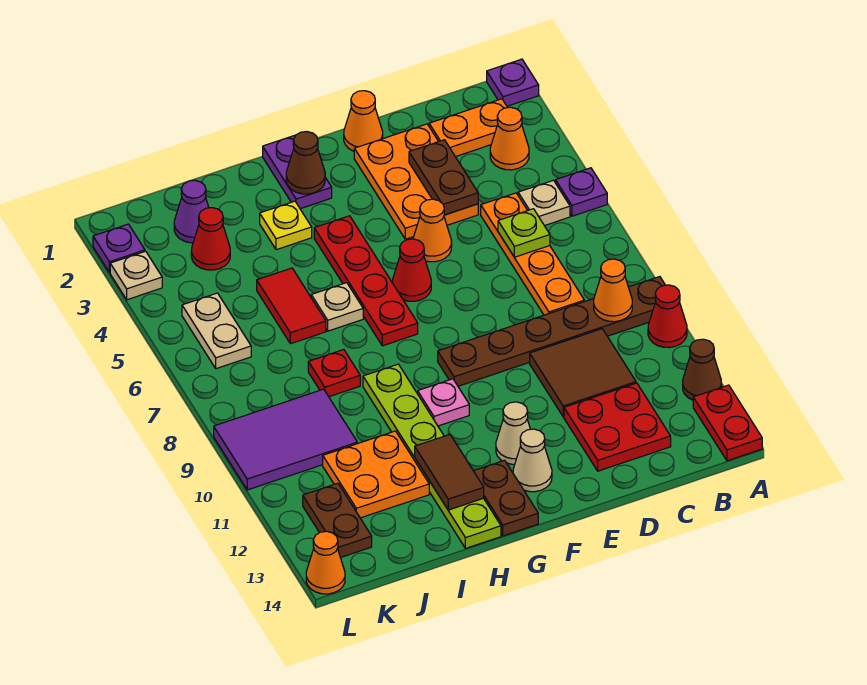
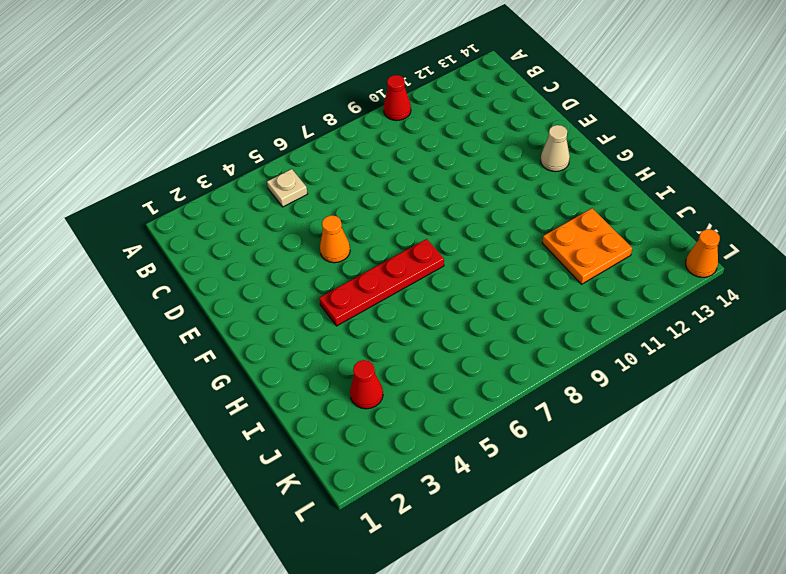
none -> purple 1x1 plate [487,59,539,106]
none -> purple 1x1 plate [555,168,607,216]
none -> brown 1x6 plate [438,277,665,386]
none -> brown 1x1 cone [683,339,721,400]

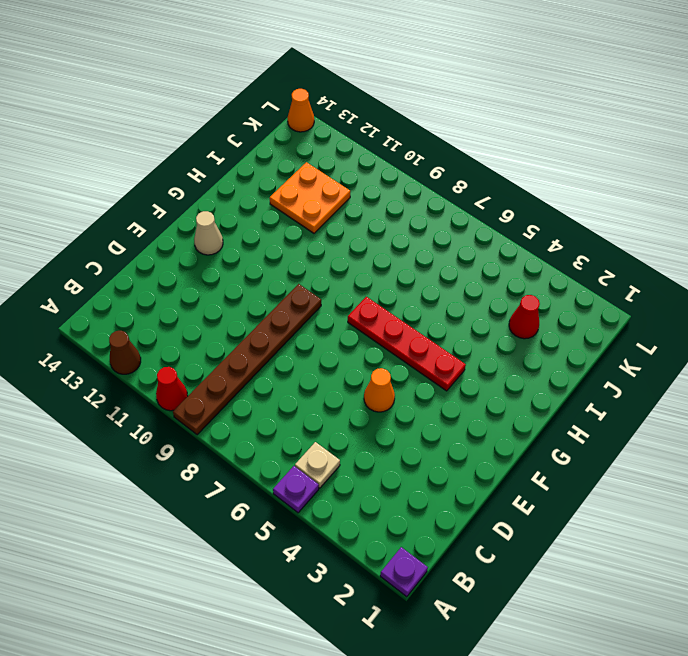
none -> red 1x2 plate [693,385,762,461]
none -> orange 1x2 plate [429,99,508,157]
none -> orange 1x1 cone [490,107,529,170]
none -> orange 1x4 plate [481,193,584,315]

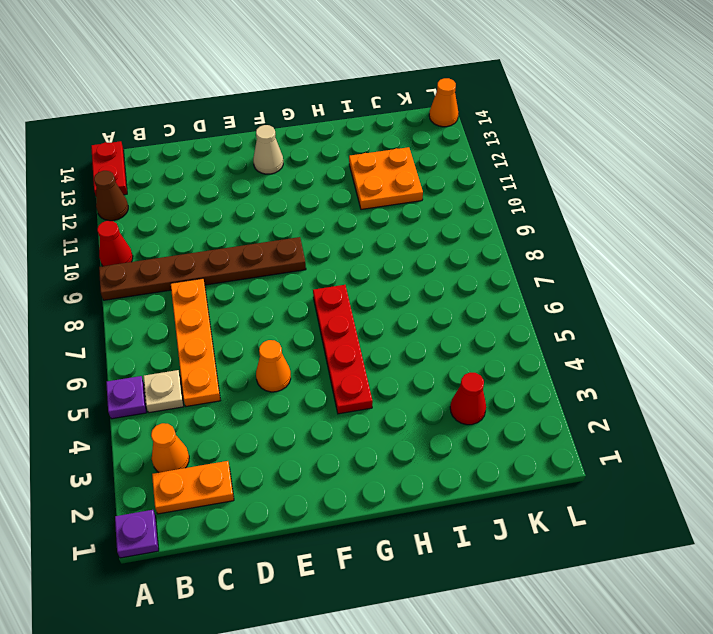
none -> brown 2x2 tile [530,329,636,417]
none -> red 2x2 plate [564,383,671,471]
none -> orange 2x3 plate [354,124,478,239]
none -> orange 1x1 cone [344,91,383,151]

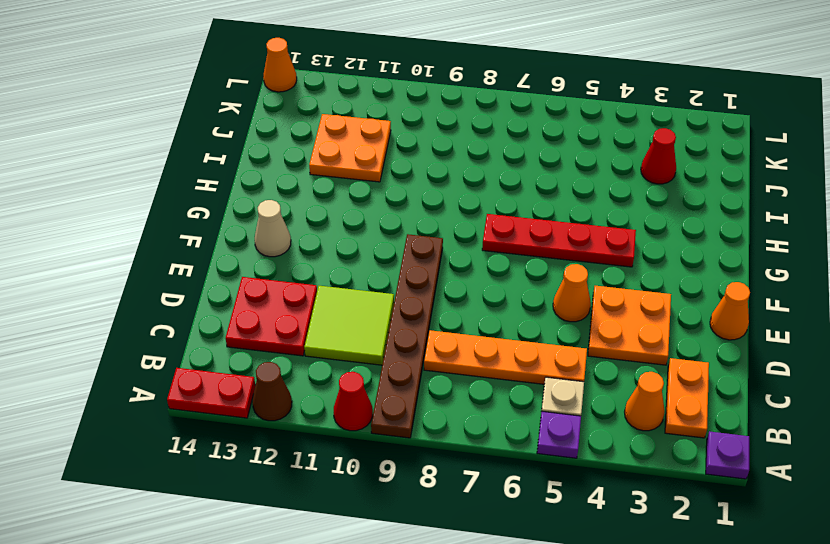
lime 2x2 tile [304,286,394,365] -> brown 2x2 tile [530,329,636,417]
orange 2x2 plate [588,286,671,365] -> orange 2x3 plate [354,124,478,239]
none -> red 1x1 cone [393,239,431,301]
none -> tan 1x1 cone [496,402,530,464]
none -> purple 1x2 plate [263,135,332,209]
none -> pink 1x1 plate [418,379,469,426]

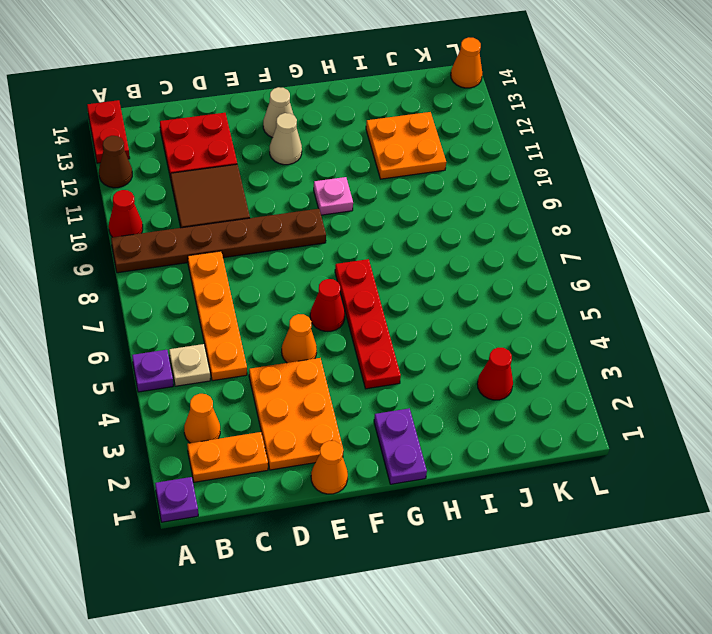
none -> brown 1x2 plate [474,460,538,536]
none -> yellow 1x1 plate [260,201,312,250]
none -> tan 1x1 plate [311,283,363,331]
none -> lime 1x6 plate [363,364,501,548]

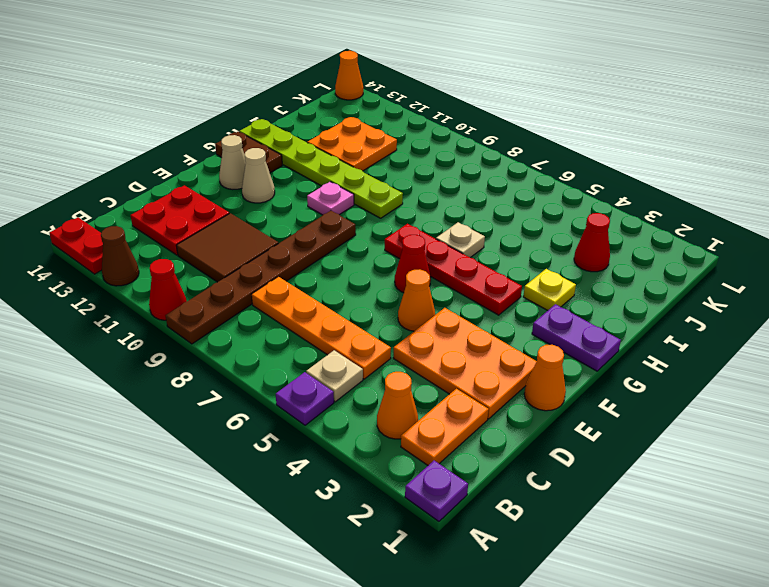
none -> red 1x2 tile [257,268,326,344]
none -> red 1x1 plate [308,350,360,397]
none -> purple 1x1 cone [174,180,209,243]
none -> purple 2x3 tile [214,389,357,490]

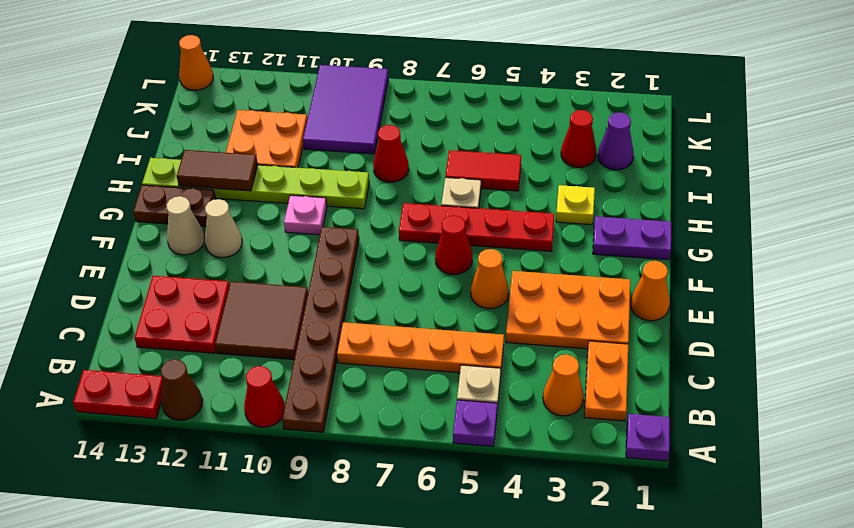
red 1x1 cone [373,125,409,182] -> red 1x1 plate [308,350,360,397]
none -> tan 1x2 plate [182,293,251,369]
none -> brown 1x2 plate [303,483,372,557]
none -> purple 1x1 plate [93,224,145,273]
none -> tan 1x1 plate [110,251,162,300]

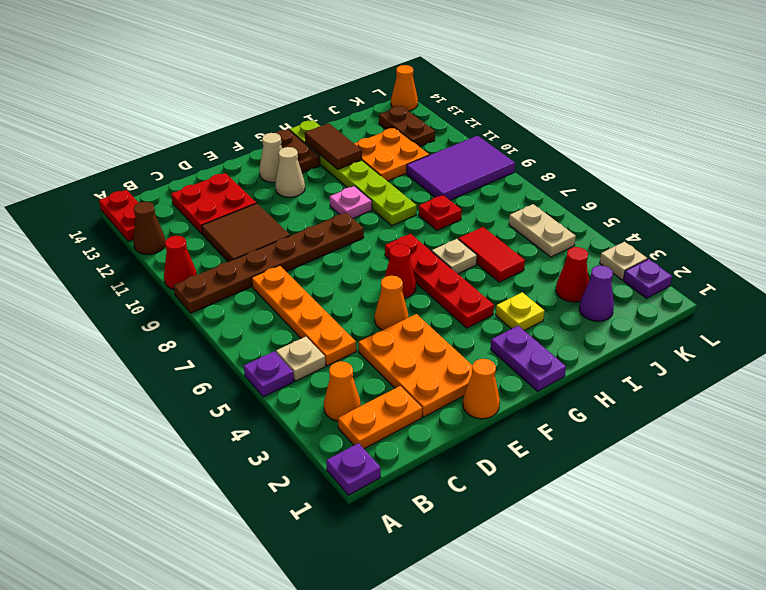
none -> orange 1x1 cone [594,259,632,322]
none -> lime 1x1 plate [498,209,550,257]
none -> brown 1x2 plate [409,140,478,215]
none -> brown 1x1 cone [286,132,325,194]

